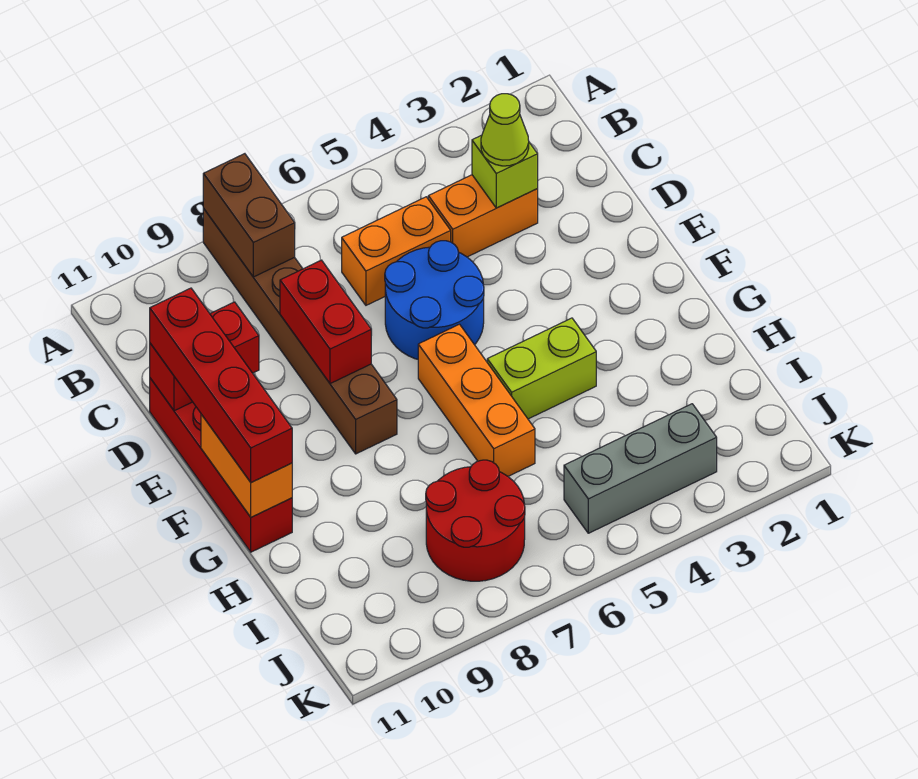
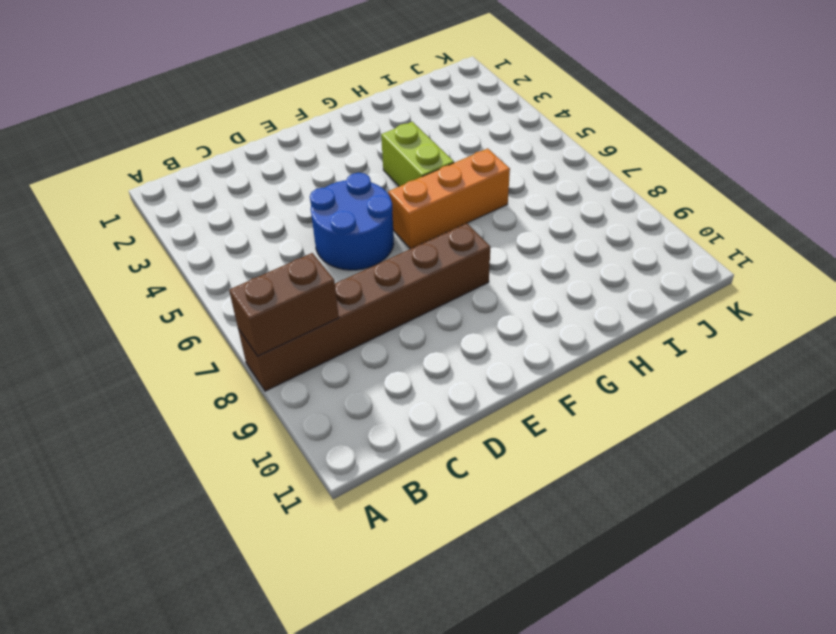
none -> orange 1x2 brick [428,175,538,257]
none -> orange 1x2 brick [342,197,451,305]
none -> red 1x4 brick [150,378,292,552]

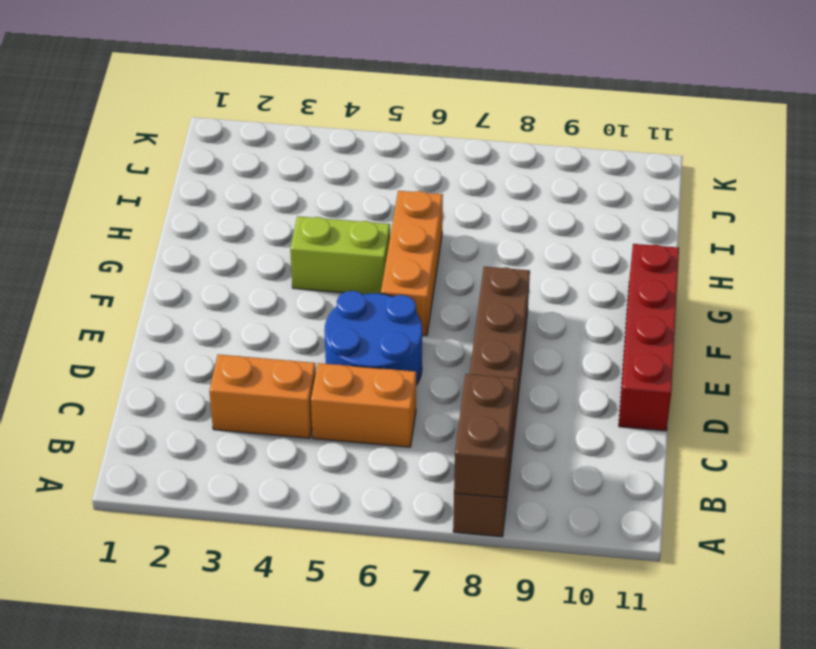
none -> red 2x2 round brick [426,460,525,581]
none -> grey 1x3 brick [564,404,717,533]
none -> lime 1x1 brick [472,135,538,208]

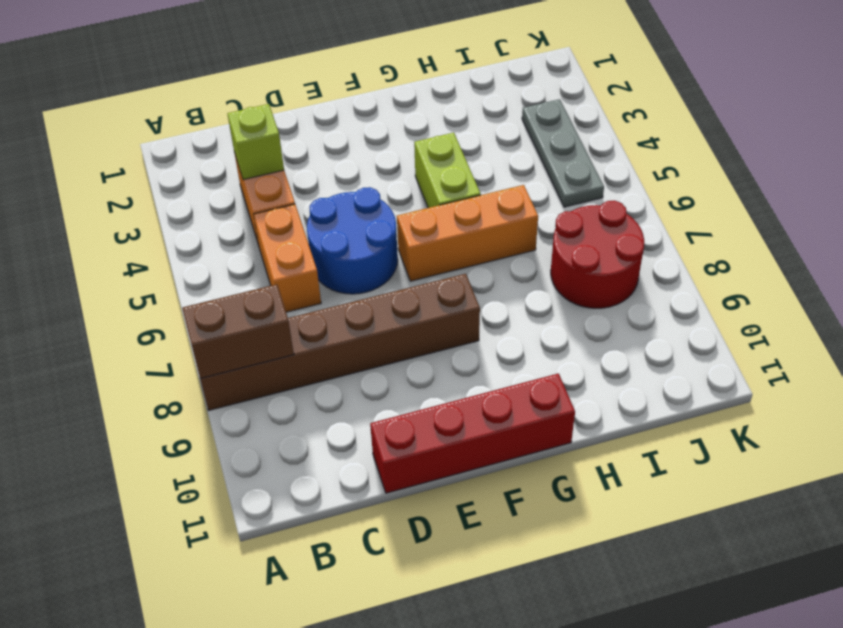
grey 1x3 plate [522,99,604,207] -> grey 1x3 brick [564,404,717,533]
none -> red 1x2 brick [280,260,371,384]
none -> red 1x2 brick [150,302,259,411]
none -> orange 1x2 brick [201,414,292,517]

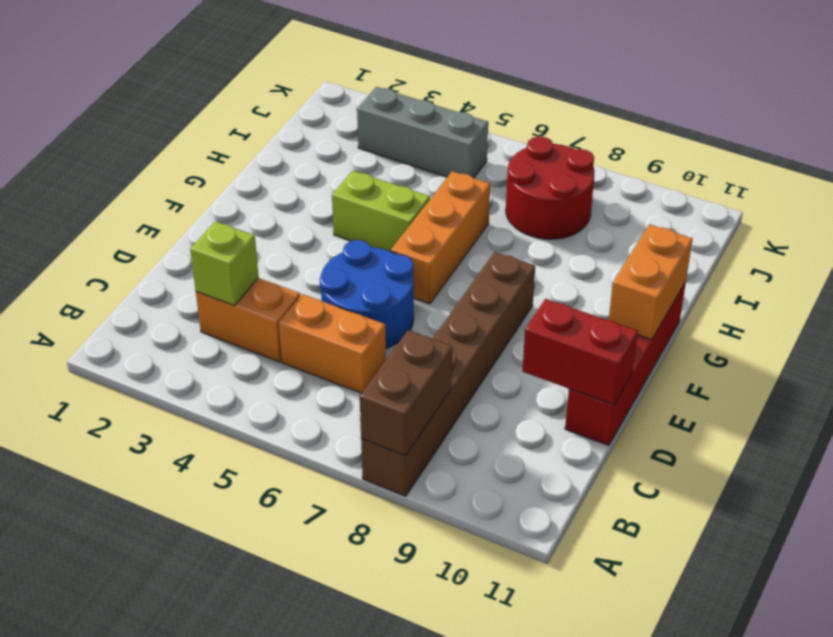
none -> red 1x2 brick [280,260,371,384]
none -> lime 1x1 cone [481,94,529,166]
none -> red 1x4 brick [150,288,292,483]

